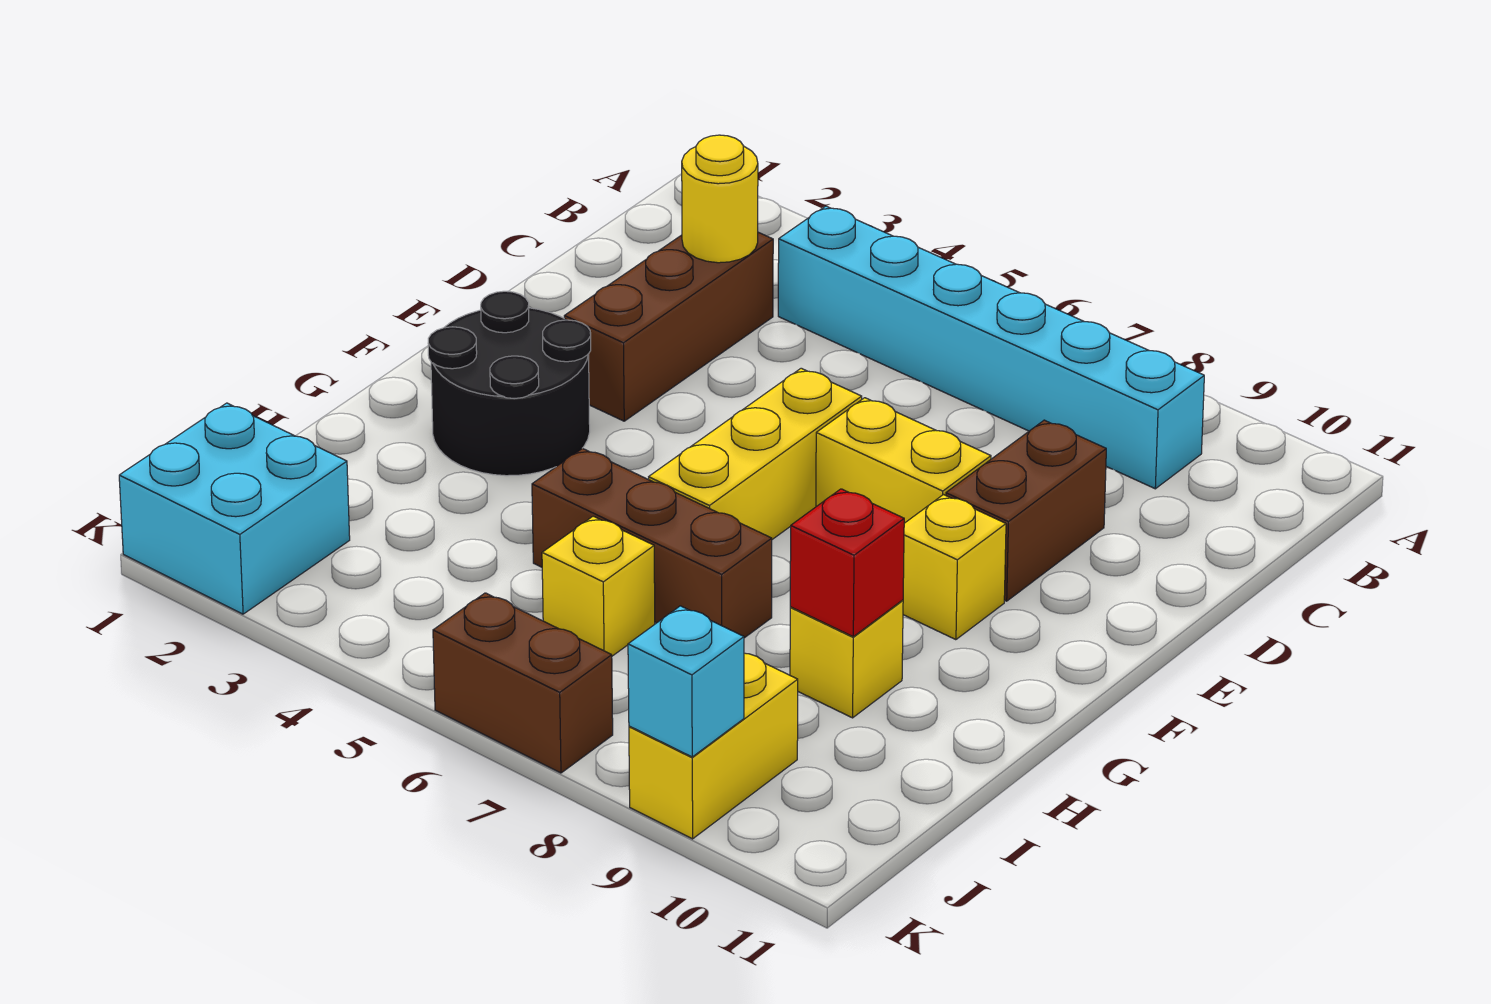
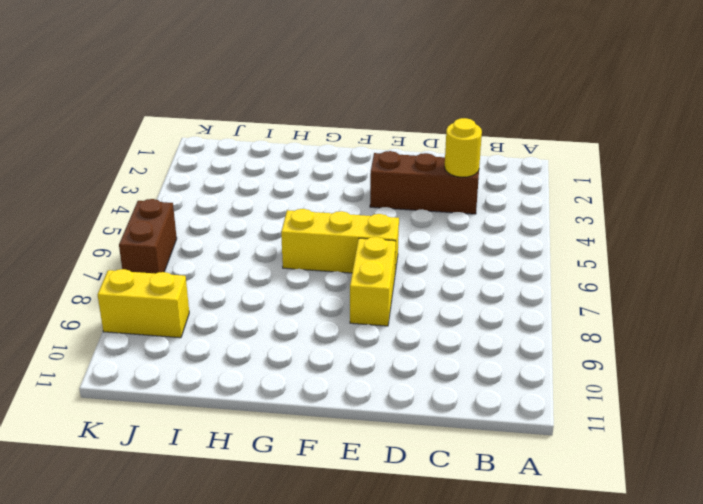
none -> cyan 1x6 brick [778,206,1204,489]
none -> brown 1x2 brick [946,420,1106,601]
none -> black 2x2 round brick [428,291,591,476]

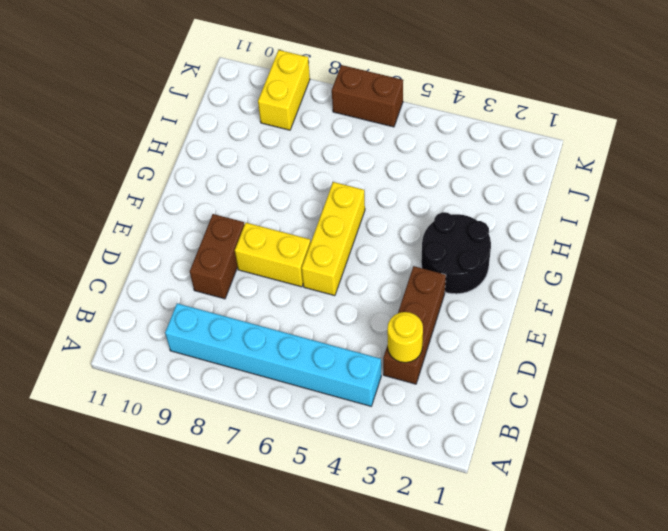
none -> yellow 1x1 brick [903,495,1006,640]
none -> brown 1x3 brick [532,448,772,638]
none -> yellow 1x1 brick [790,600,903,718]

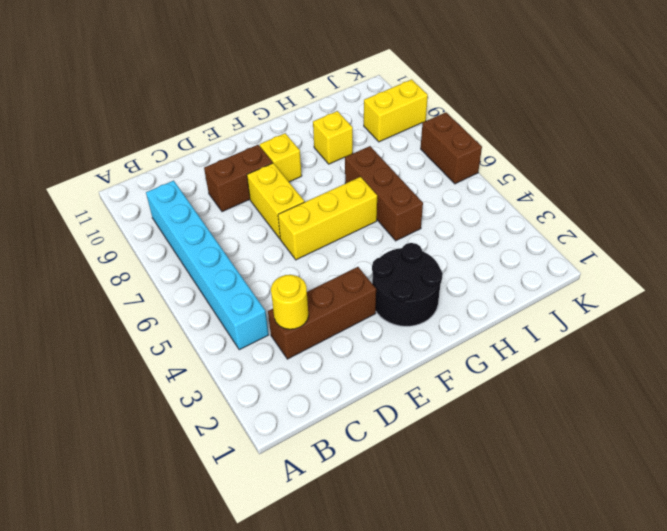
none -> yellow 1x1 brick [542,516,655,656]
none -> cyan 2x2 brick [119,403,350,614]
none -> red 1x1 brick [790,489,904,637]

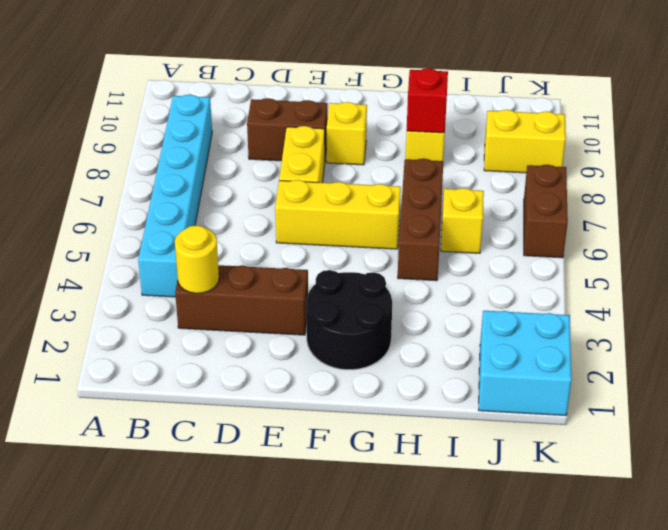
none -> cyan 1x1 brick [628,606,744,757]

